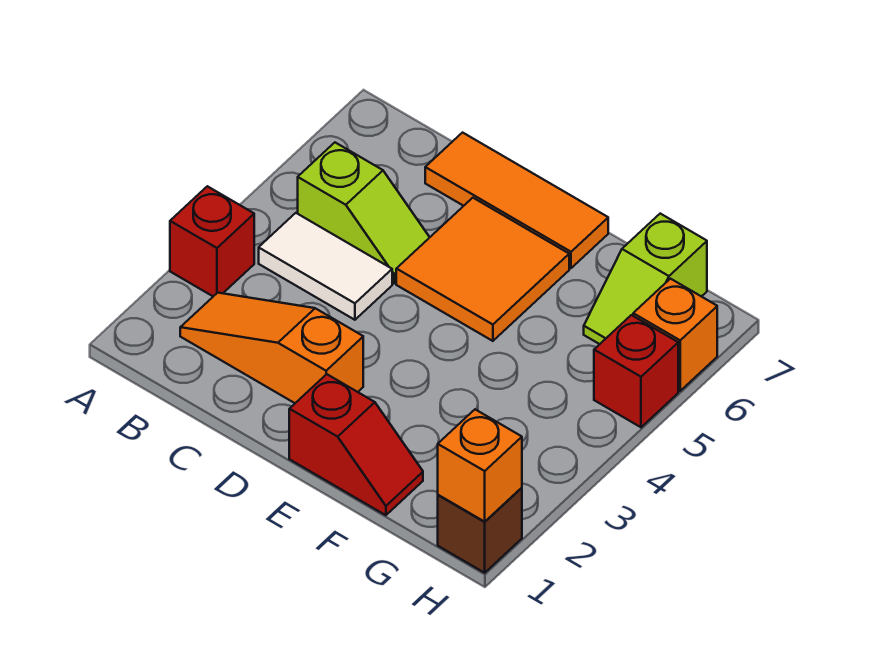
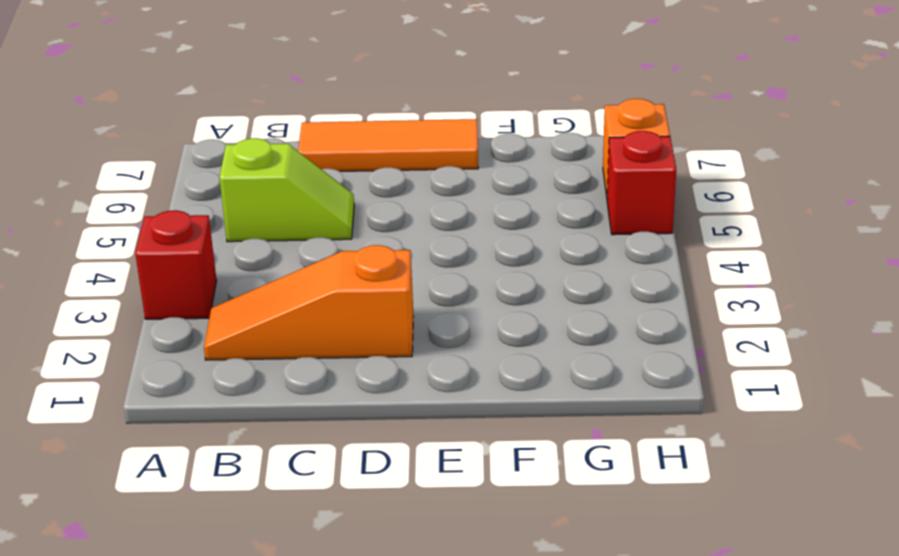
none -> white 1x2 tile [259,213,392,320]
none -> orange 2x2 tile [396,198,569,341]
none -> red 1x2 slope [289,374,423,515]

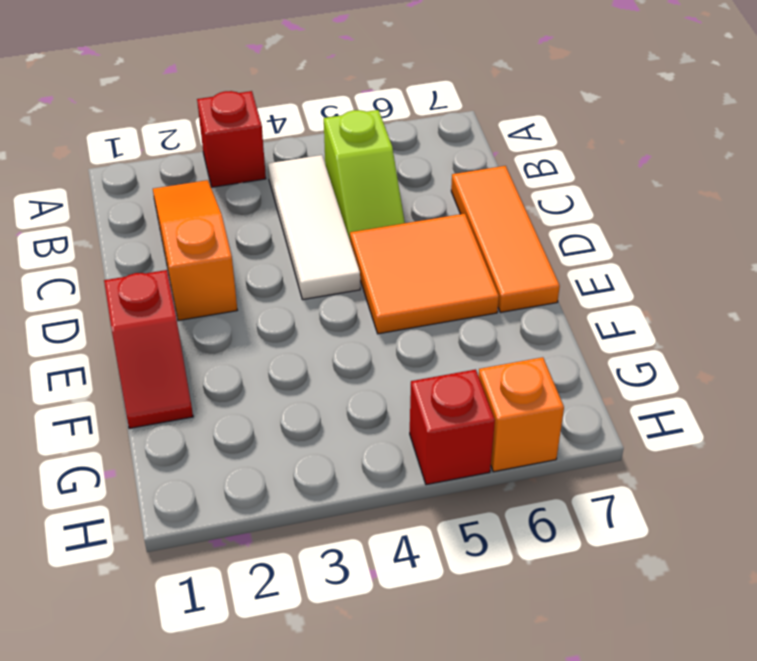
white 1x3 tile [268,155,360,300] -> white 1x2 tile [259,213,392,320]
none -> lime 1x2 slope [584,214,707,344]
none -> brown 1x1 brick [438,488,522,573]
none -> orange 1x1 brick [438,410,522,522]

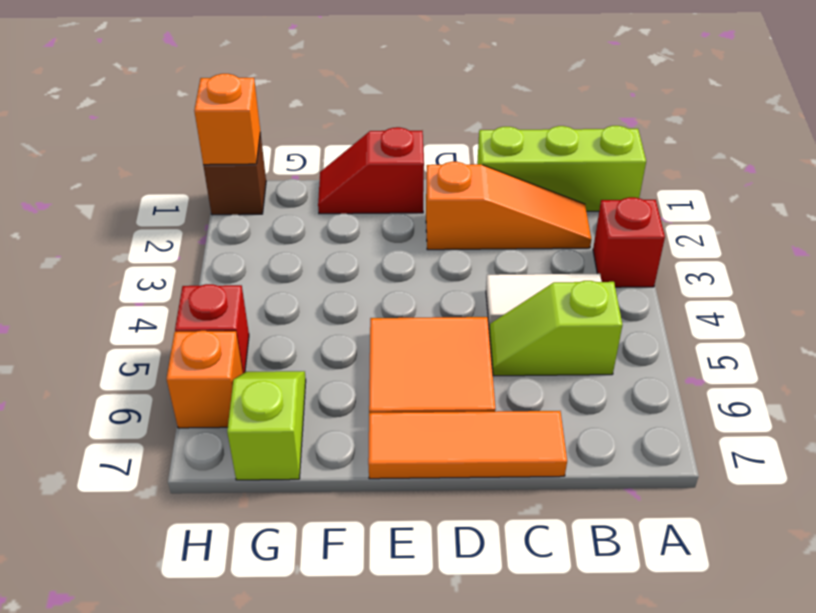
lime 1x3 brick [477,126,646,211] -> none

